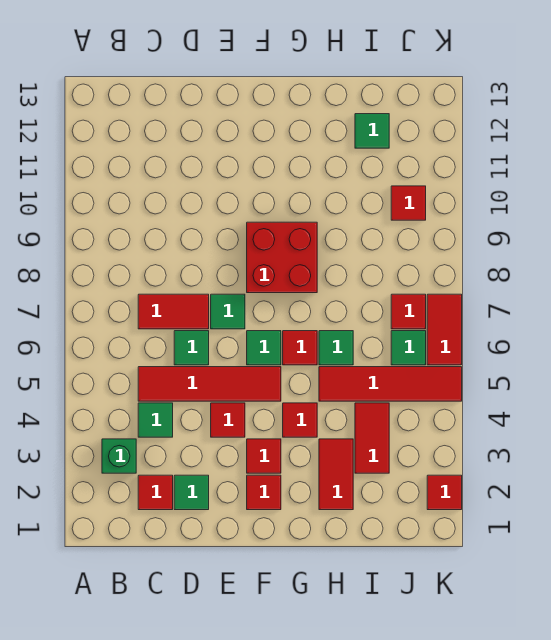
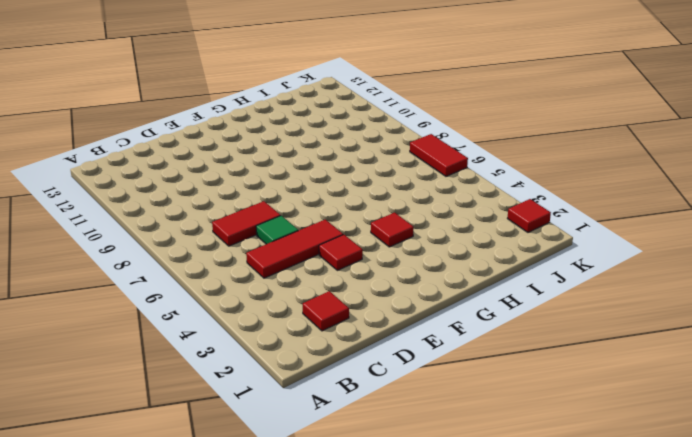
red 1x3 tile [246,219,343,278] -> red 1x4 tile [138,367,281,401]
none -> green 1x1 brick [102,439,136,473]
none -> green 1x1 tile [138,403,173,437]
none -> green 1x1 tile [174,475,209,510]

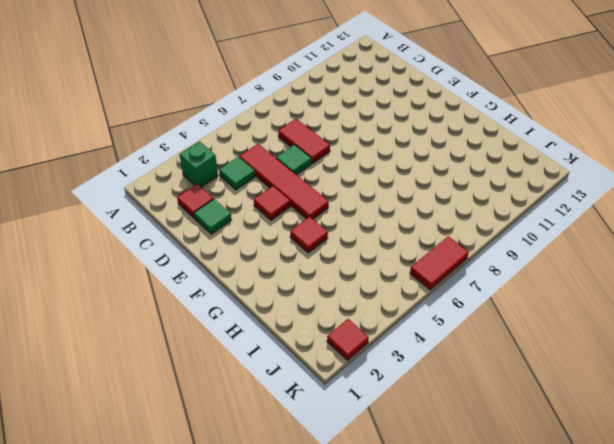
none -> green 1x1 tile [211,294,245,329]
none -> red 1x1 tile [247,475,281,510]
none -> red 1x1 tile [247,439,281,473]

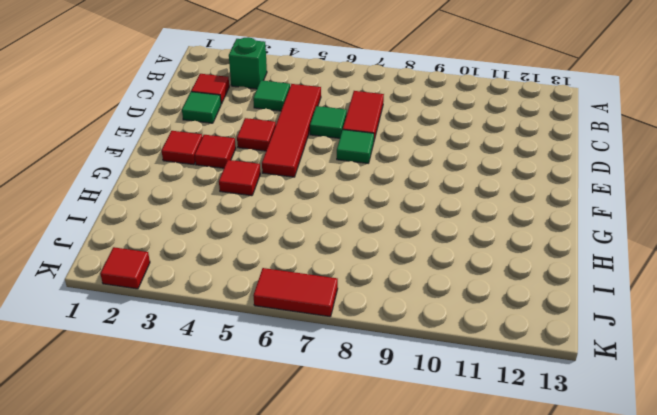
none -> green 1x1 tile [247,331,281,365]
none -> red 2x2 brick [247,222,317,293]
none -> red 1x1 tile [283,331,317,365]

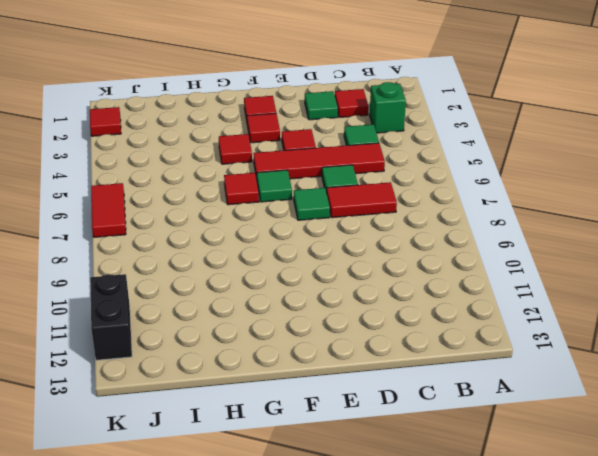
black 1x2 brick [90,274,132,360] -> none
none -> red 2x2 brick [247,222,317,293]
none -> red 1x2 tile [319,439,353,510]
none -> red 1x4 tile [319,367,462,401]

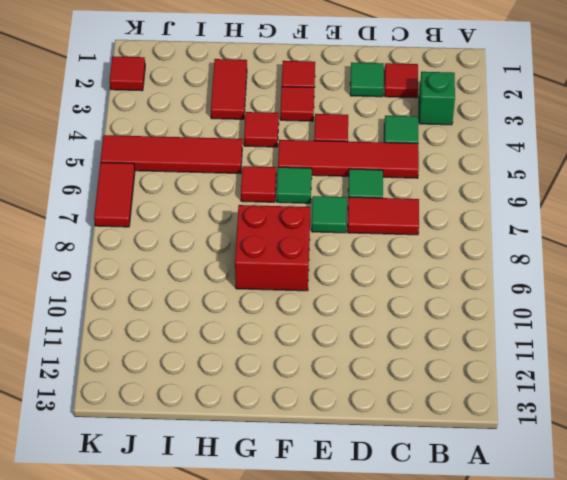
none -> green 1x1 tile [319,331,353,365]
none -> red 1x2 tile [355,403,389,473]
none -> green 1x1 tile [355,114,389,148]

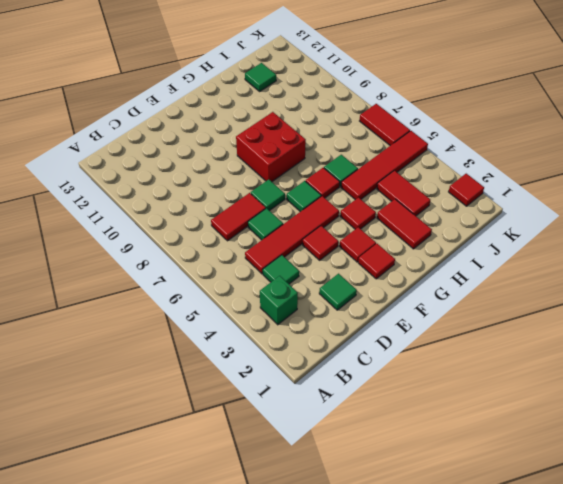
none -> red 1x1 tile [138,475,173,510]
none -> green 1x1 tile [391,331,426,365]
none -> red 1x1 tile [391,294,426,329]

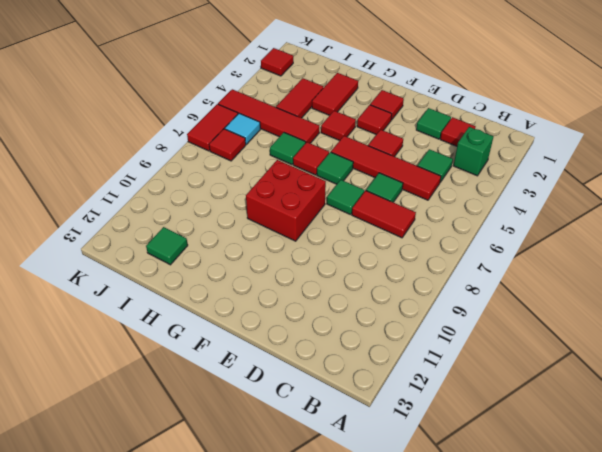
cyan 1x1 tile [225,113,260,144] -> green 1x1 tile [391,331,426,365]
none -> red 1x1 tile [391,186,426,220]

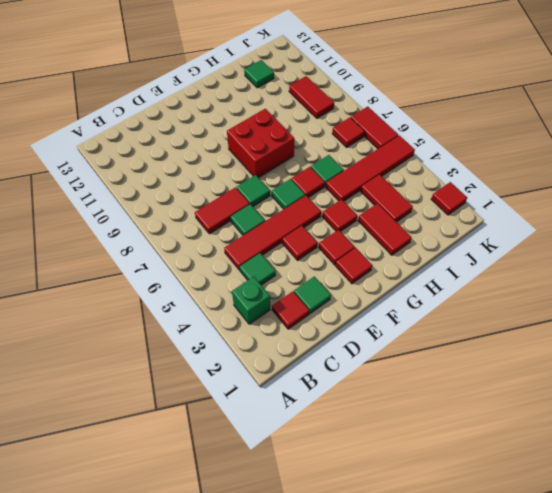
red 1x2 tile [289,76,334,118] -> red 1x1 tile [391,186,426,220]
none -> green 1x1 tile [391,331,426,365]

